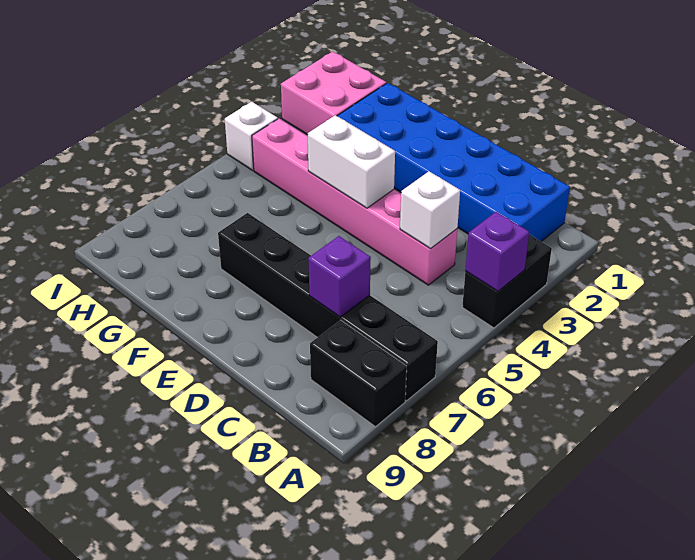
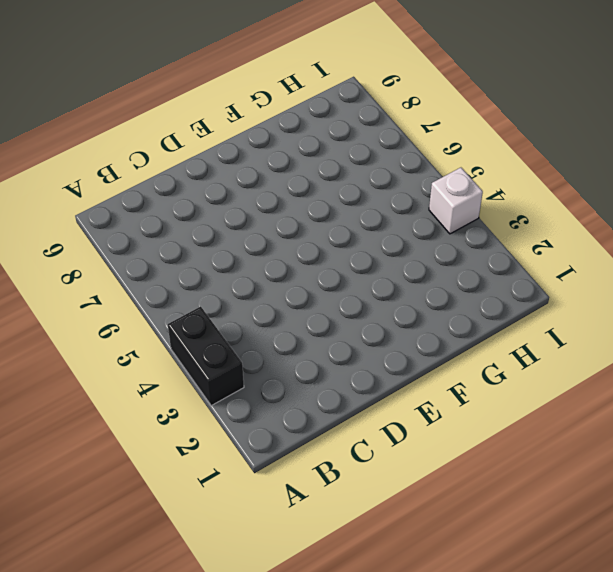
none -> black 1x6 brick [218,213,438,401]
none -> black 1x2 brick [310,320,407,427]

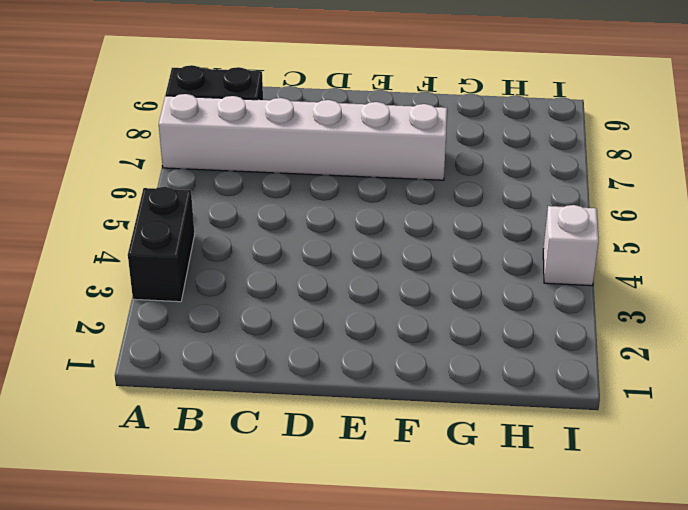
white 1x6 brick [159,94,447,180] -> black 1x6 brick [218,213,438,401]
none -> blue 2x6 brick [338,83,570,241]
none -> pink 1x6 brick [252,119,457,285]

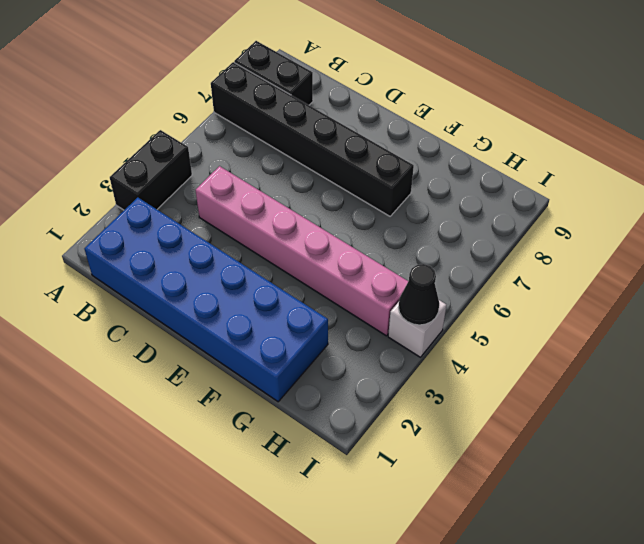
black 1x1 cone [398,264,439,325] -> none
none -> pink 2x2 brick [281,51,386,135]
none -> purple 1x1 brick [465,212,529,291]

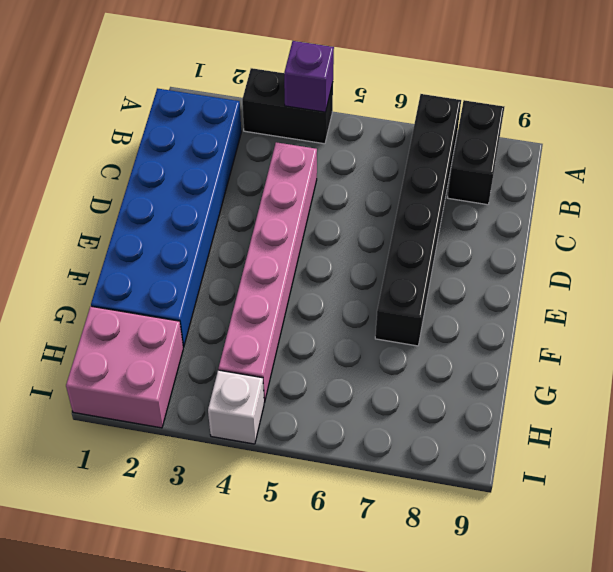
none -> white 1x1 brick [400,171,460,248]
none -> purple 1x1 brick [308,236,371,317]

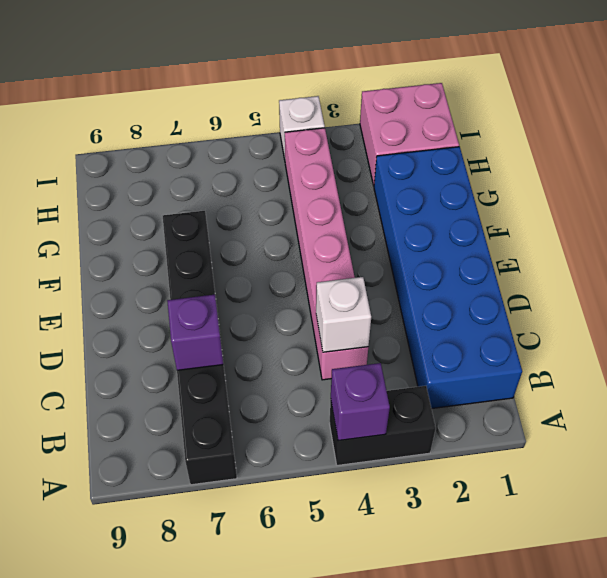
none -> black 1x2 brick [310,320,407,427]
none -> white 1x2 brick [308,115,395,208]

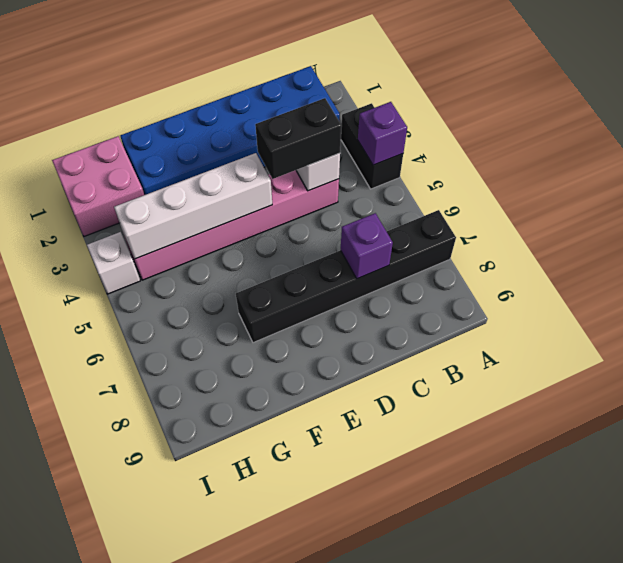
black 1x2 brick [255,98,342,179] -> black 1x2 brick moved to [310,320,407,427]
white 1x4 brick [114,153,272,259] -> white 1x2 brick [308,115,395,208]

